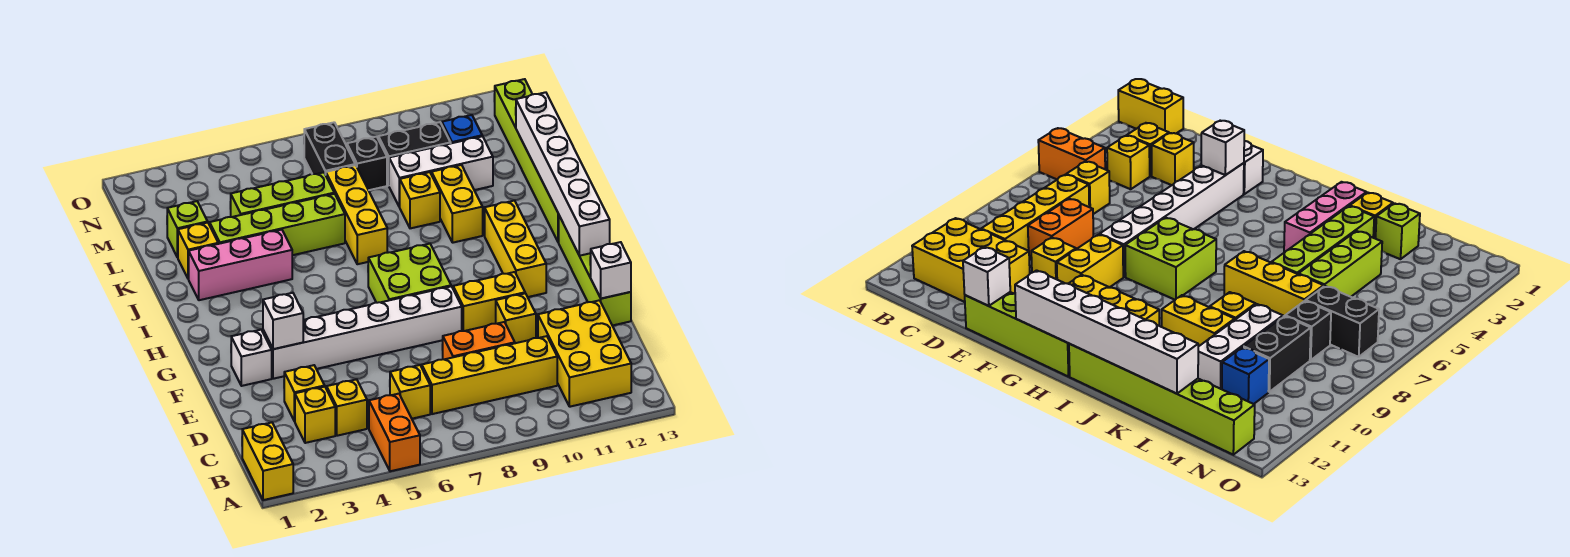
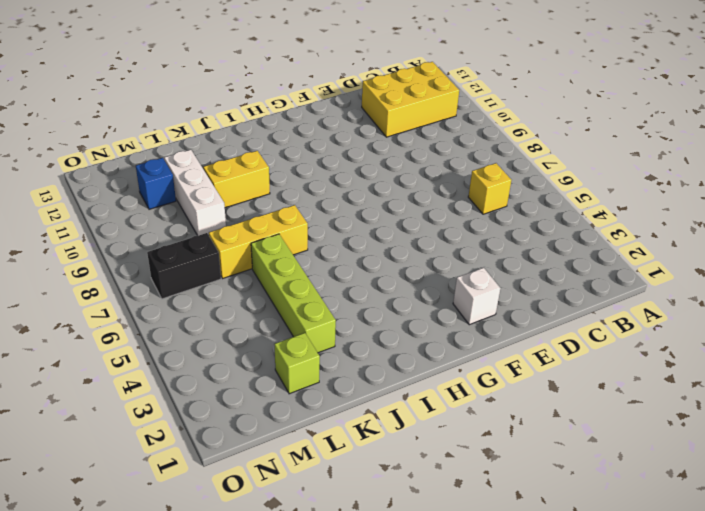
none -> yellow 1x2 brick [242,422,293,500]
none -> orange 1x2 brick [369,394,420,471]
none -> yellow 1x1 brick [295,387,335,443]
none -> yellow 1x1 brick [327,379,367,436]

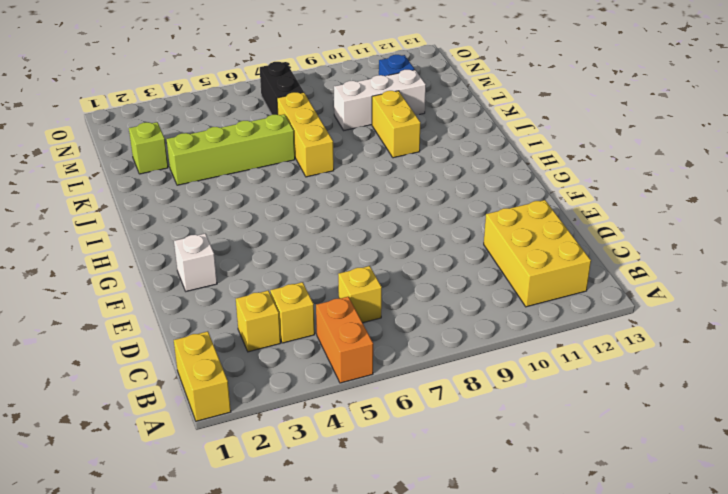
none -> yellow 1x4 brick [422,336,557,414]
none -> yellow 1x1 brick [284,365,325,421]
none -> orange 1x2 brick [443,322,515,359]
none -> yellow 1x1 brick [496,293,536,343]

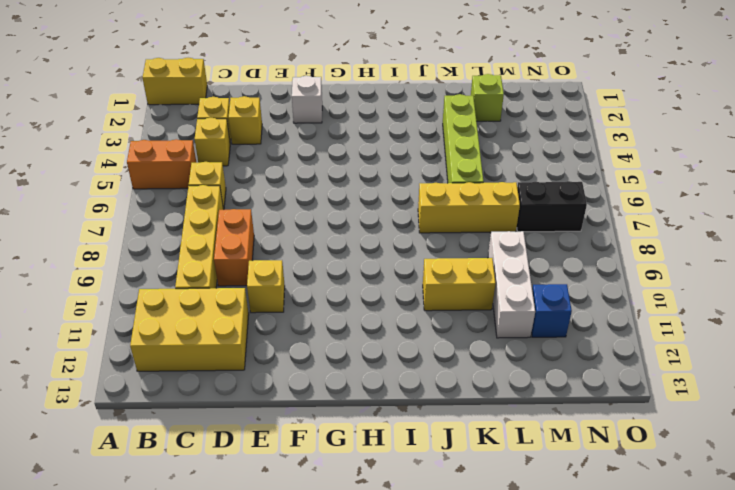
none -> lime 1x4 brick [559,216,631,326]
none -> white 1x6 brick [263,286,462,379]
none -> yellow 1x2 brick [453,272,525,331]
none -> lime 2x2 brick [368,244,451,303]

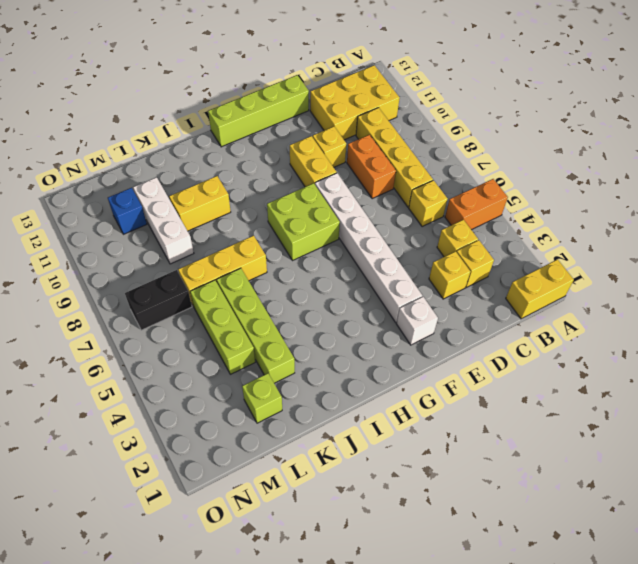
none -> yellow 1x3 brick [485,201,546,297]
none -> lime 1x6 brick [494,79,559,243]
none -> pink 1x3 brick [189,230,292,300]
none -> yellow 1x1 brick [178,223,218,279]

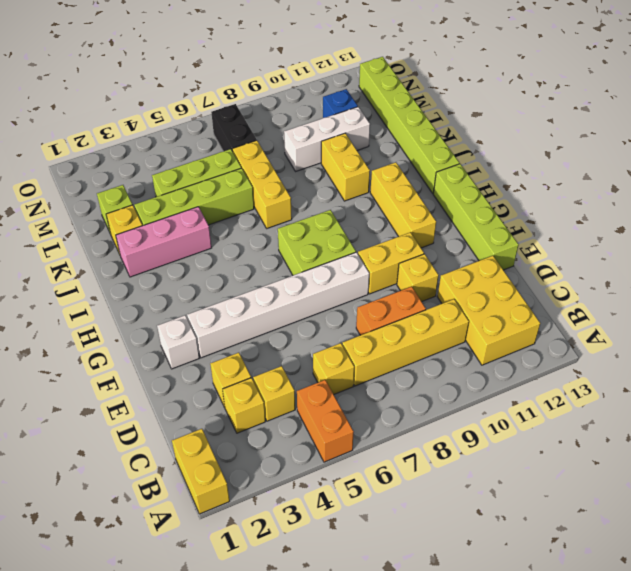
none -> yellow 1x1 brick [400,172,440,228]
none -> black 1x1 brick [347,137,387,190]
none -> black 1x2 brick [378,122,451,185]
none -> white 1x1 brick [590,242,631,299]

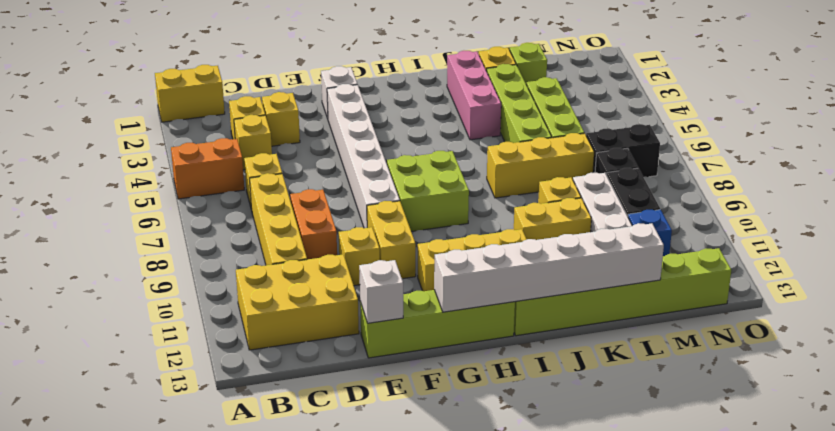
none -> white 1x1 brick [263,293,303,349]

